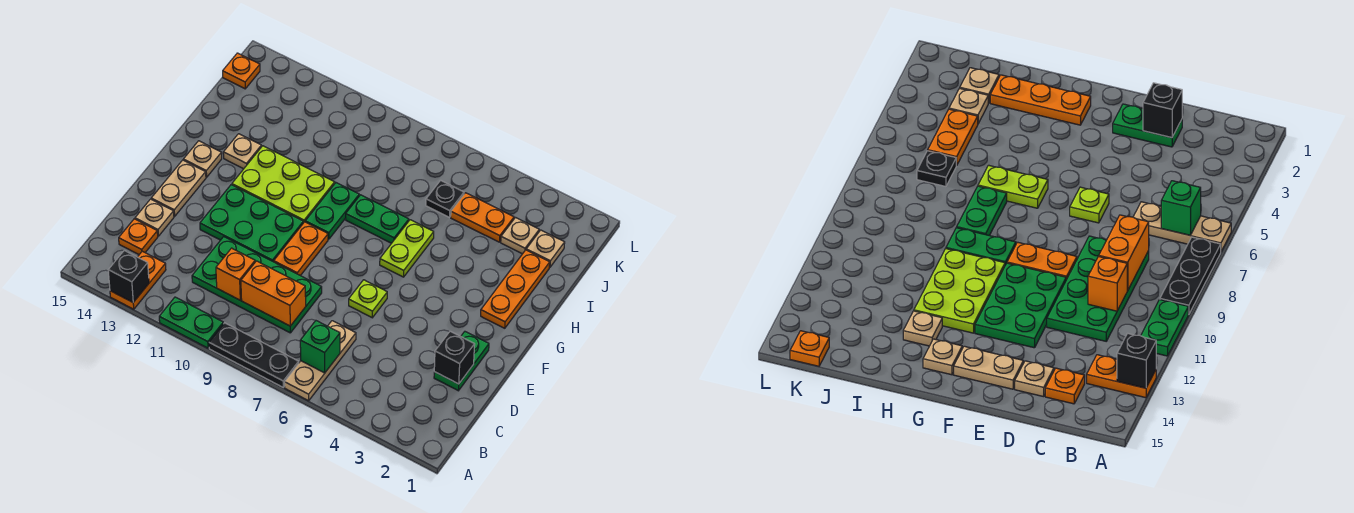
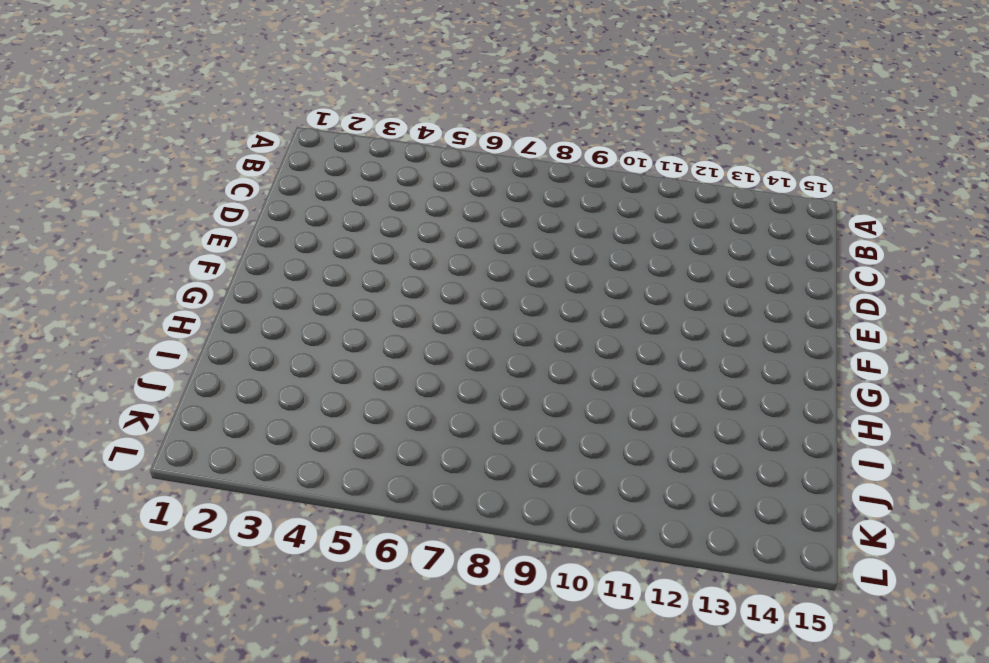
none -> tan 1x3 plate [284,321,356,401]
none -> black 1x3 plate [209,323,299,387]
none -> green 1x2 plate [159,297,223,348]

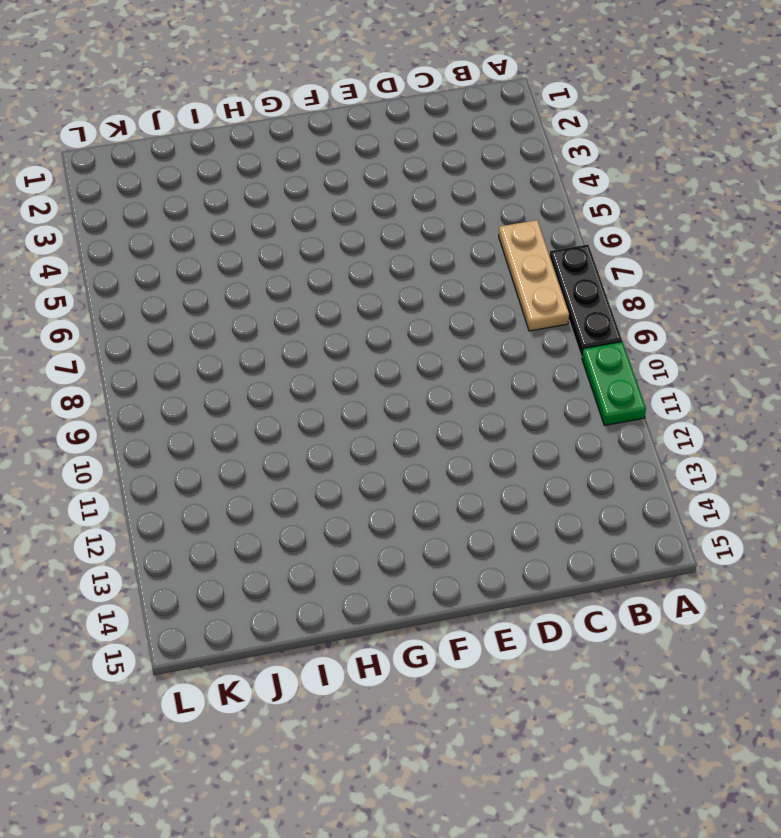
tan 1x3 plate [499,220,569,331] -> tan 1x3 plate turned to [284,321,356,401]
none -> orange 1x2 plate [110,251,166,309]
none -> green 2x4 plate [192,237,322,333]
none -> orange 1x1 plate [119,219,158,254]

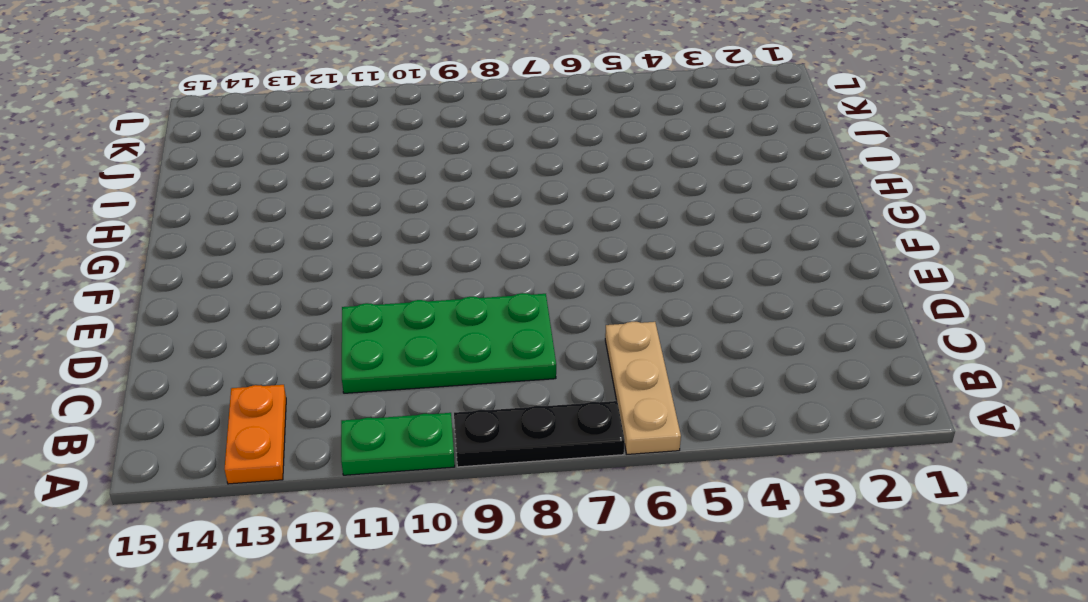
none -> orange 1x1 plate [119,219,158,254]
none -> green 1x2 plate [434,332,489,391]
none -> tan 1x1 plate [135,199,174,236]

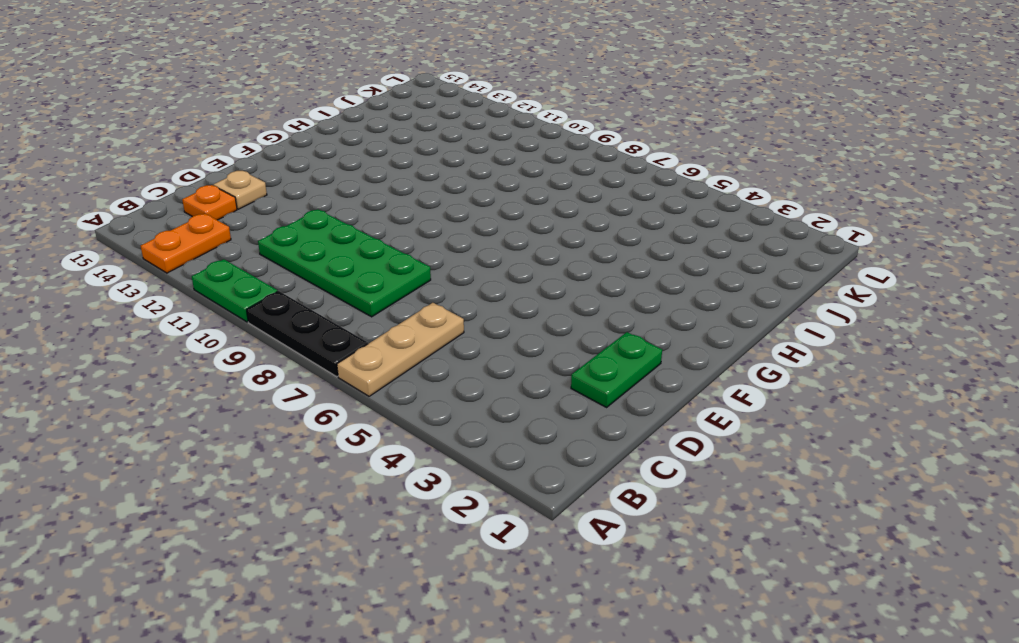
none -> lime 1x1 plate [349,280,387,318]
none -> orange 1x2 plate [274,222,328,276]
none -> green 2x3 plate [200,185,303,262]

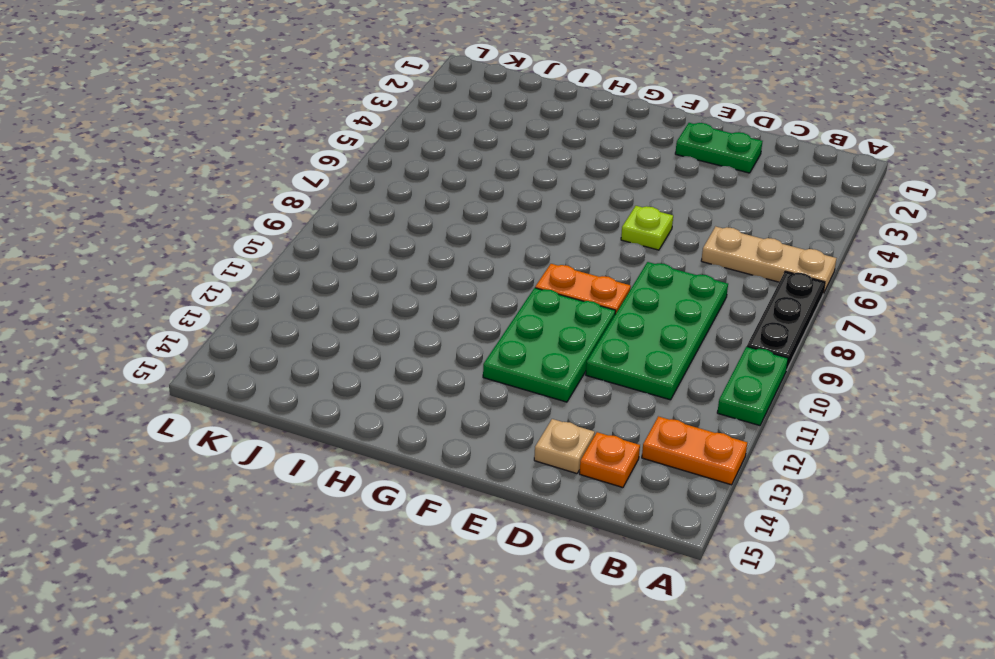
none -> tan 1x2 plate [151,160,206,216]
none -> orange 1x3 plate [481,250,550,328]
none -> lime 1x2 plate [380,220,434,277]

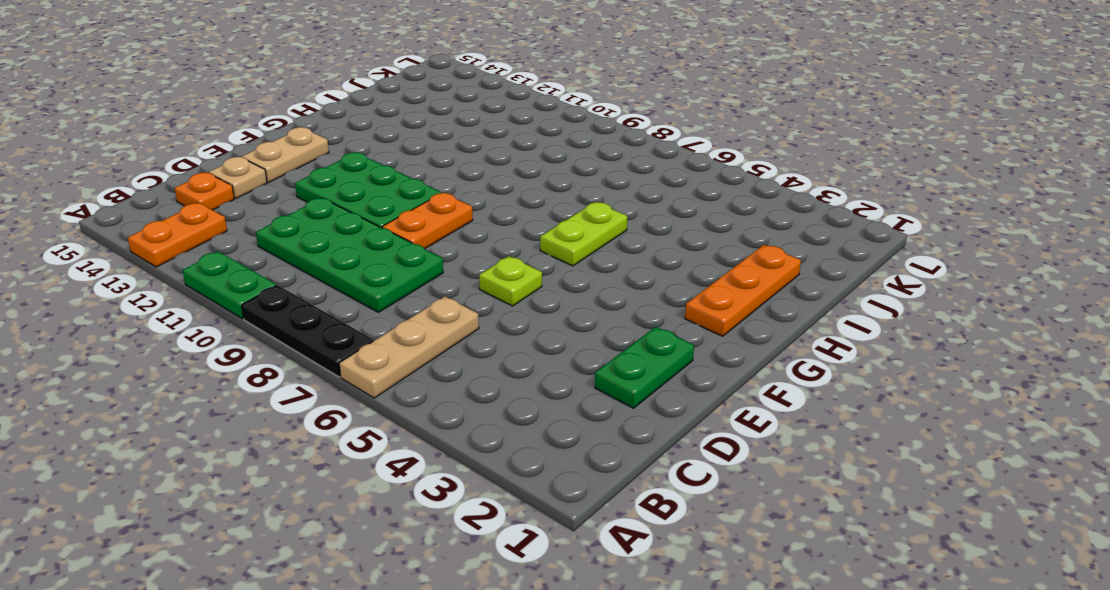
none -> green 1x2 plate [305,183,359,239]
none -> lime 2x3 plate [232,146,335,223]
none -> tan 1x1 plate [183,141,222,177]

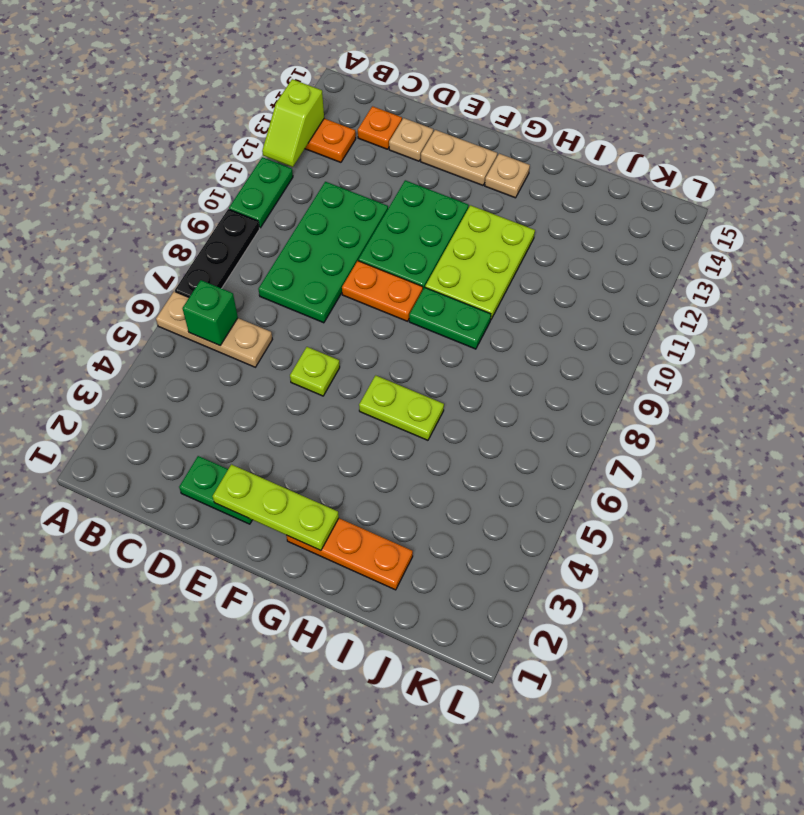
lime 1x2 slope [262,79,324,167] -> black 1x1 brick [108,250,149,302]
lime 1x3 plate [213,464,339,551] -> none
none -> green 1x2 plate [346,195,409,243]
none -> tan 1x1 plate [223,134,261,169]
none -> tan 1x1 plate [526,230,565,267]

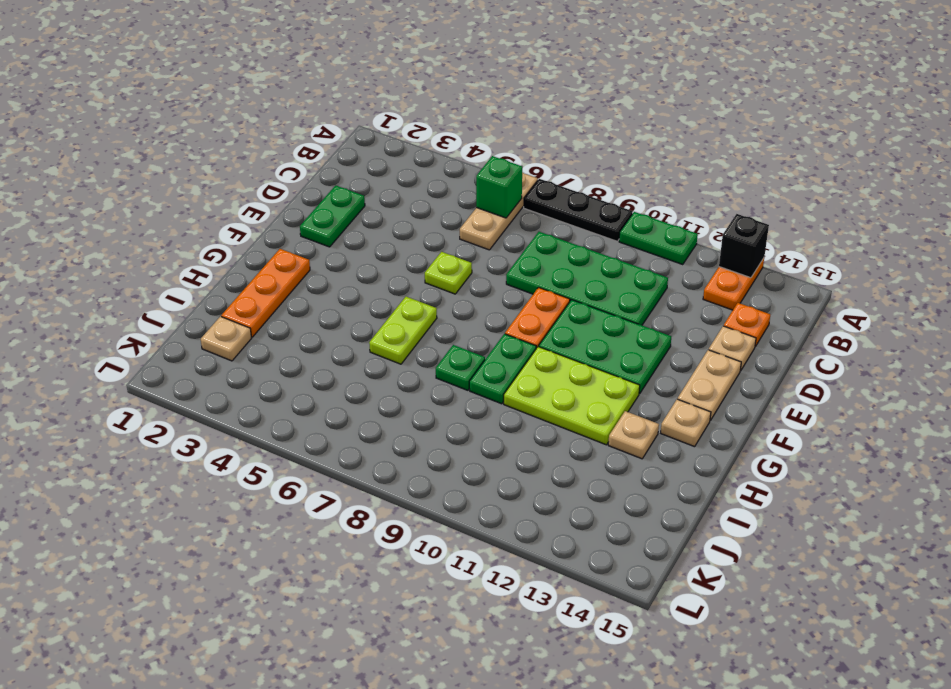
green 1x1 plate [436,345,485,390] -> green 1x2 plate [346,195,409,243]
none -> tan 1x1 plate [501,218,539,254]
none -> orange 1x2 plate [451,193,514,242]
none -> black 1x1 plate [426,180,464,217]

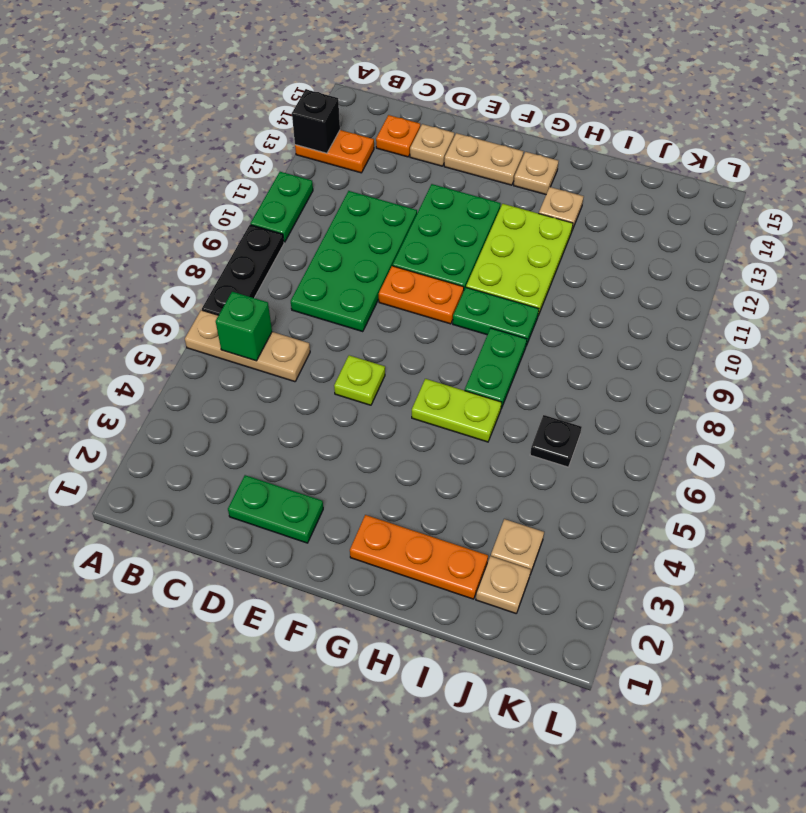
none -> orange 1x2 plate [451,193,514,242]
none -> orange 1x1 plate [223,53,260,89]
none -> orange 1x2 brick [241,261,306,326]

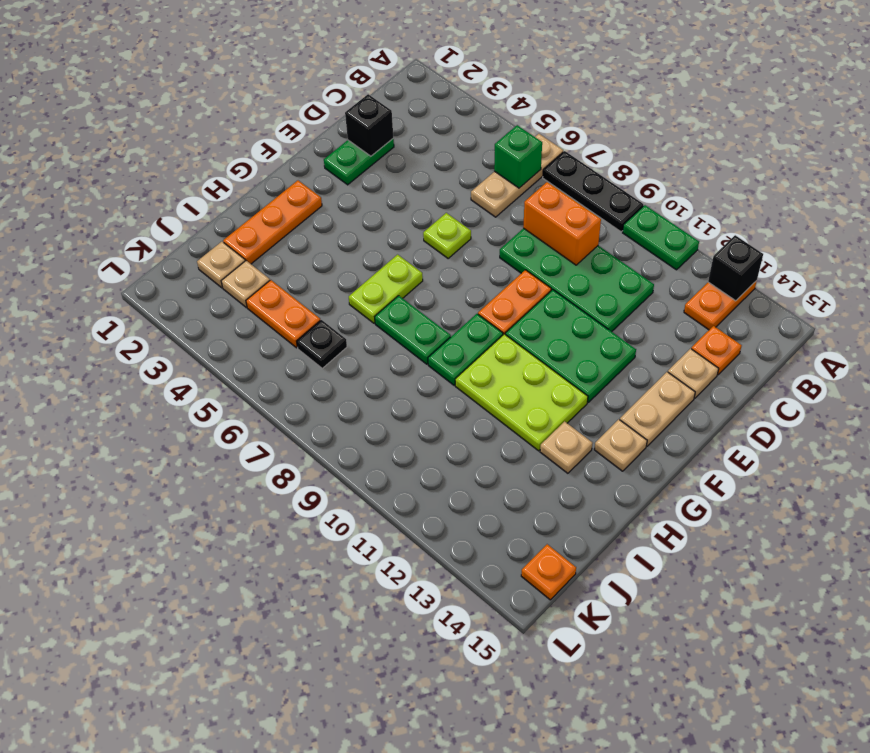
none -> orange 1x1 brick [216,248,255,300]

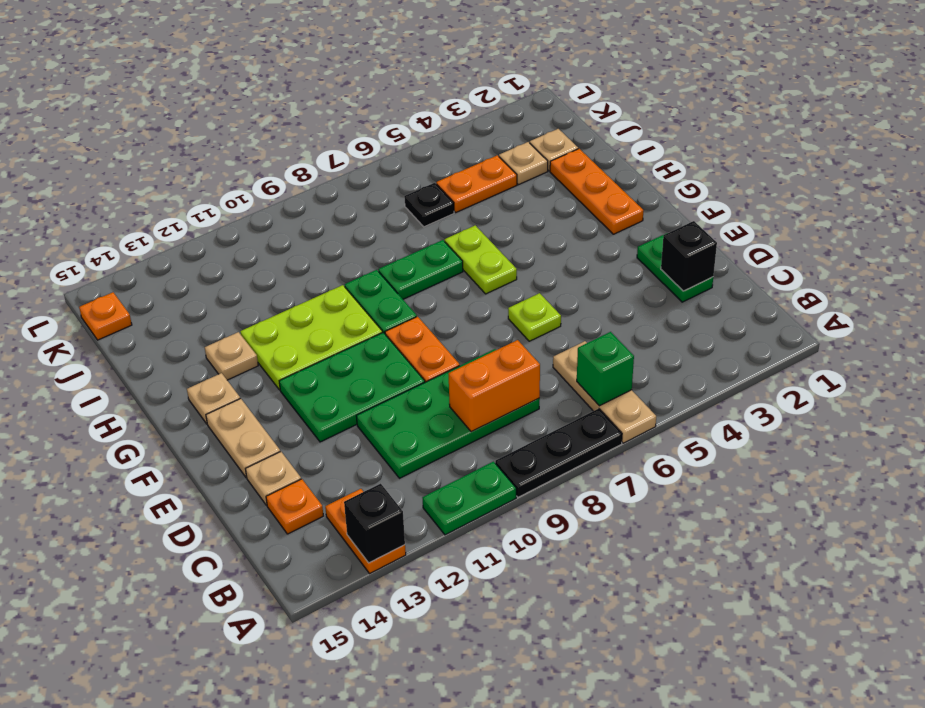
none -> orange 1x1 brick [216,248,255,300]

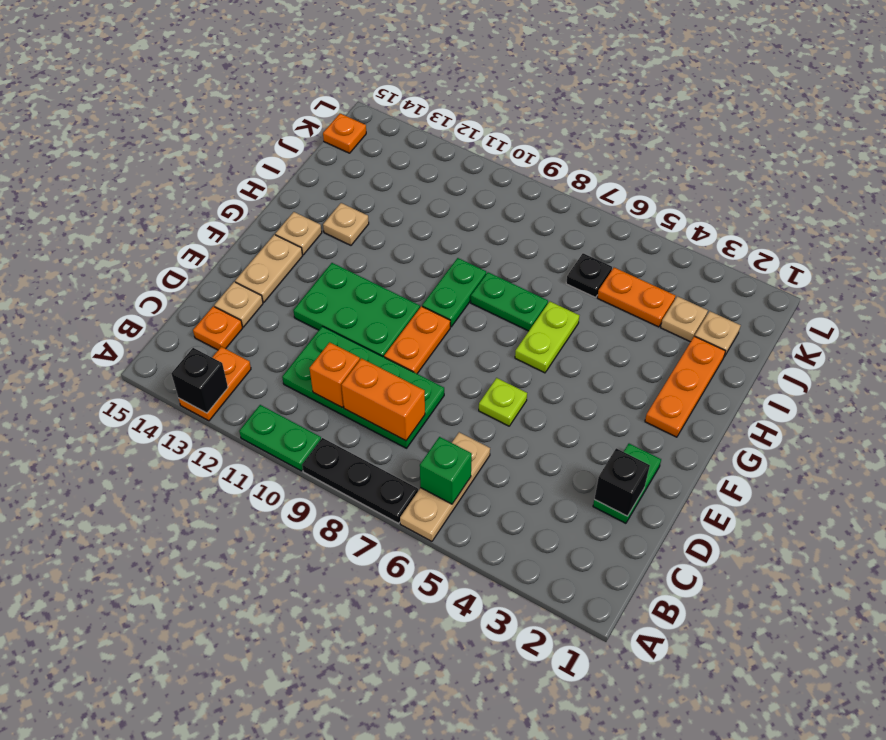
none -> lime 2x3 plate [232,146,335,223]

